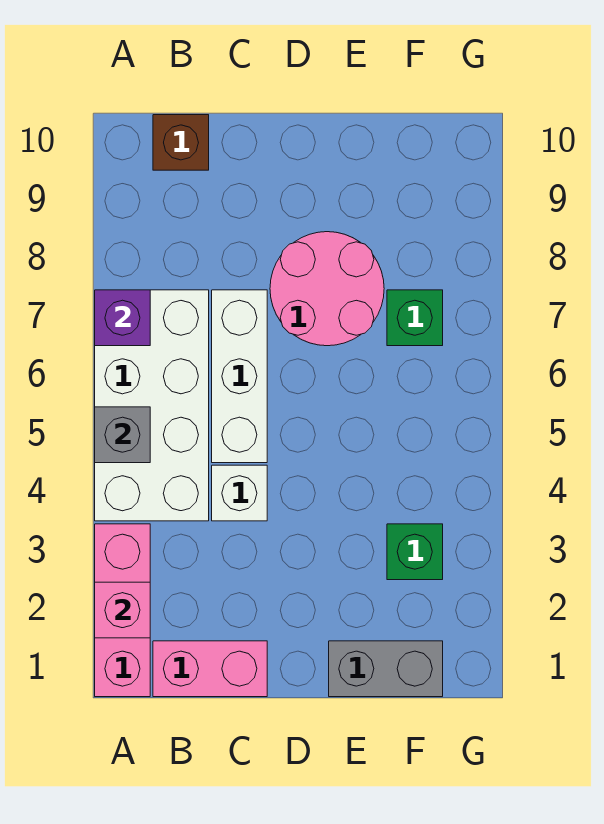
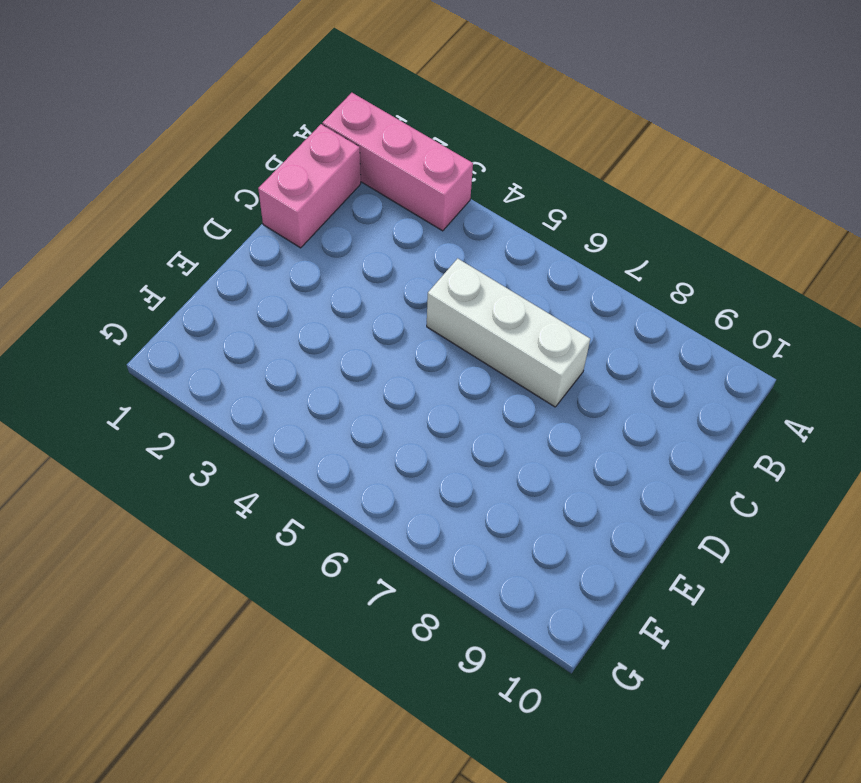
none -> white 2x4 brick [95,290,209,521]
none -> brown 1x1 brick [153,115,209,170]
none -> white 1x1 brick [212,465,267,521]

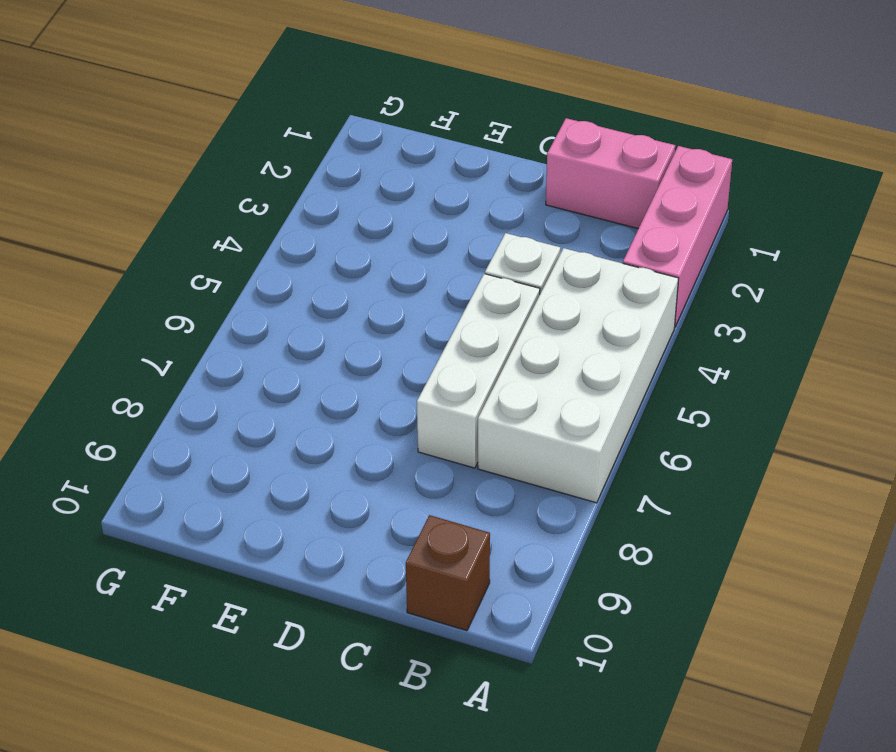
none -> pink 2x2 round brick [270,232,384,346]
none -> grey 1x2 brick [329,641,443,697]
none -> green 1x1 brick [387,524,443,580]

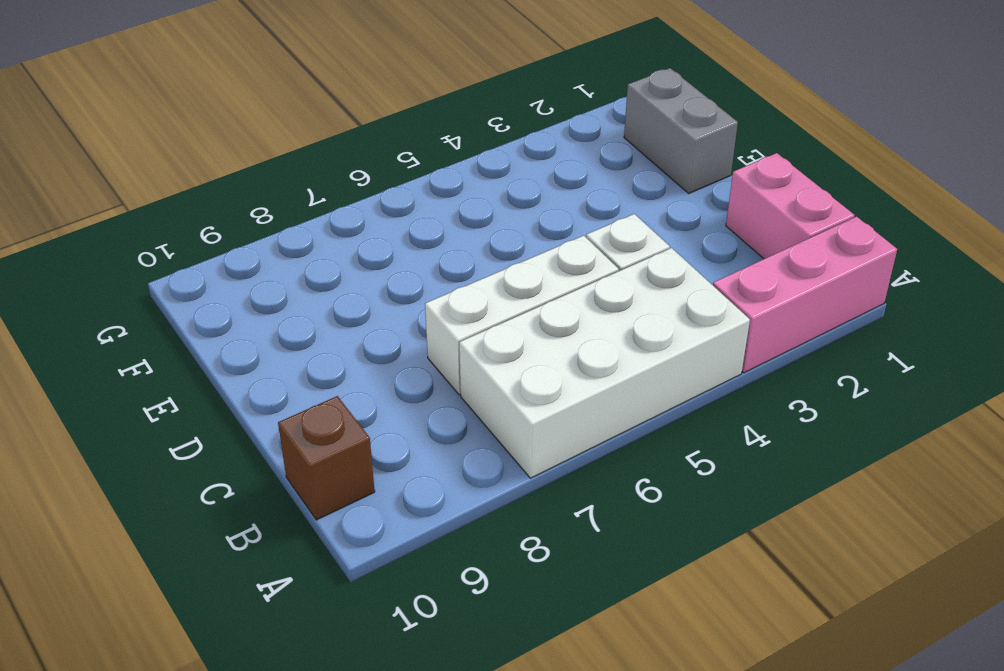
none -> pink 2x2 round brick [270,232,384,346]
none -> green 1x1 brick [387,524,443,580]
none -> green 1x1 brick [387,290,443,346]

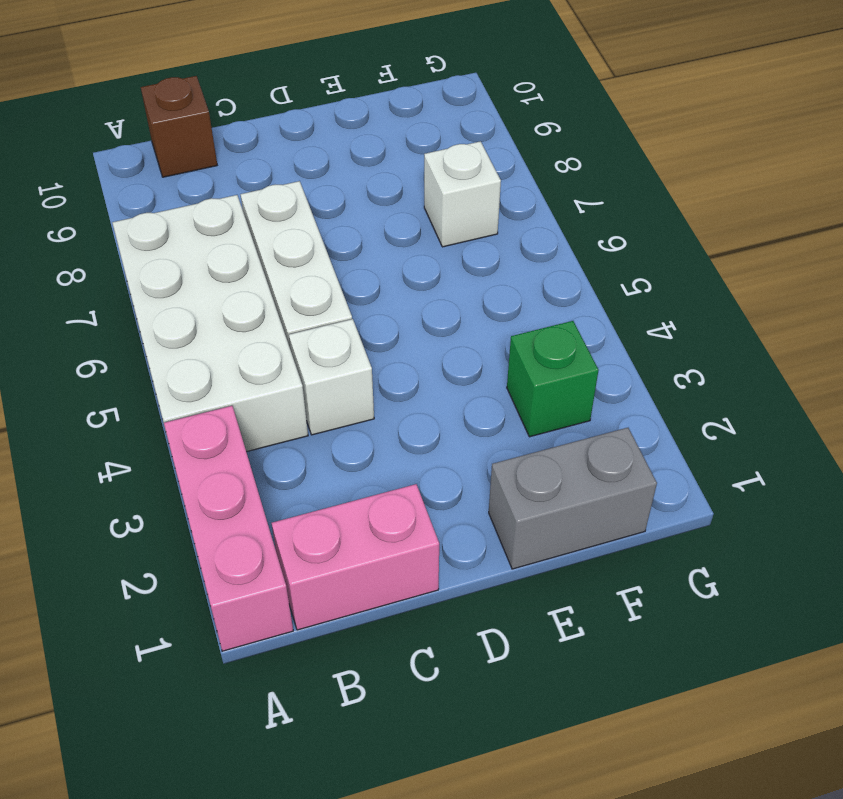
white 1x1 brick [424,141,501,247] -> green 1x1 brick [387,290,443,346]
none -> pink 2x2 round brick [270,232,384,346]
none -> pink 1x1 brick [95,582,150,638]
none -> grey 1x1 brick [95,407,150,463]

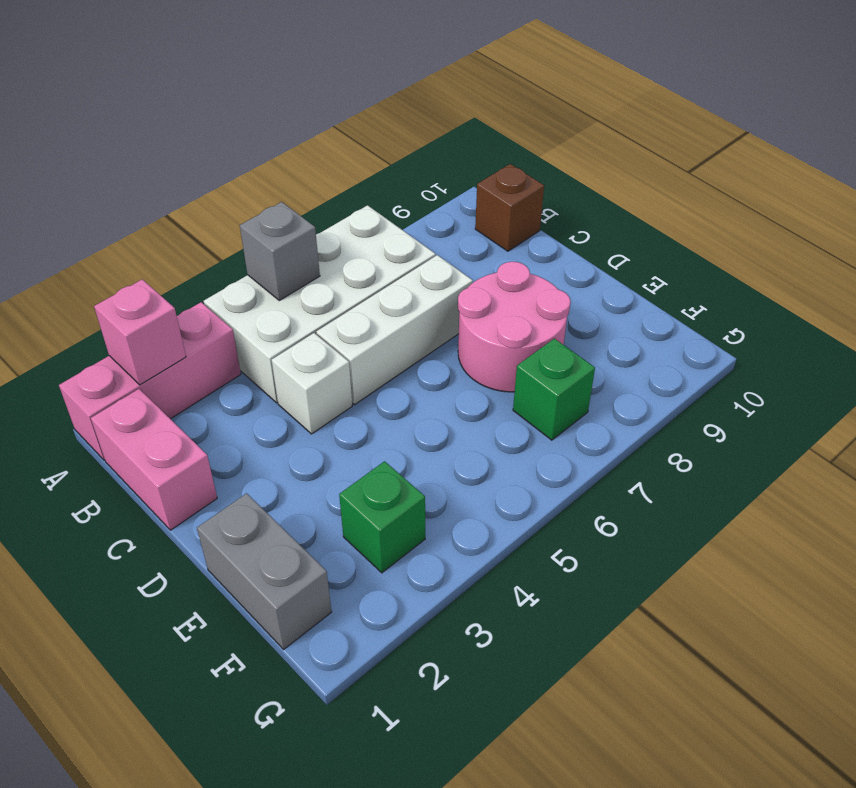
none -> purple 1x1 brick [95,290,150,346]

